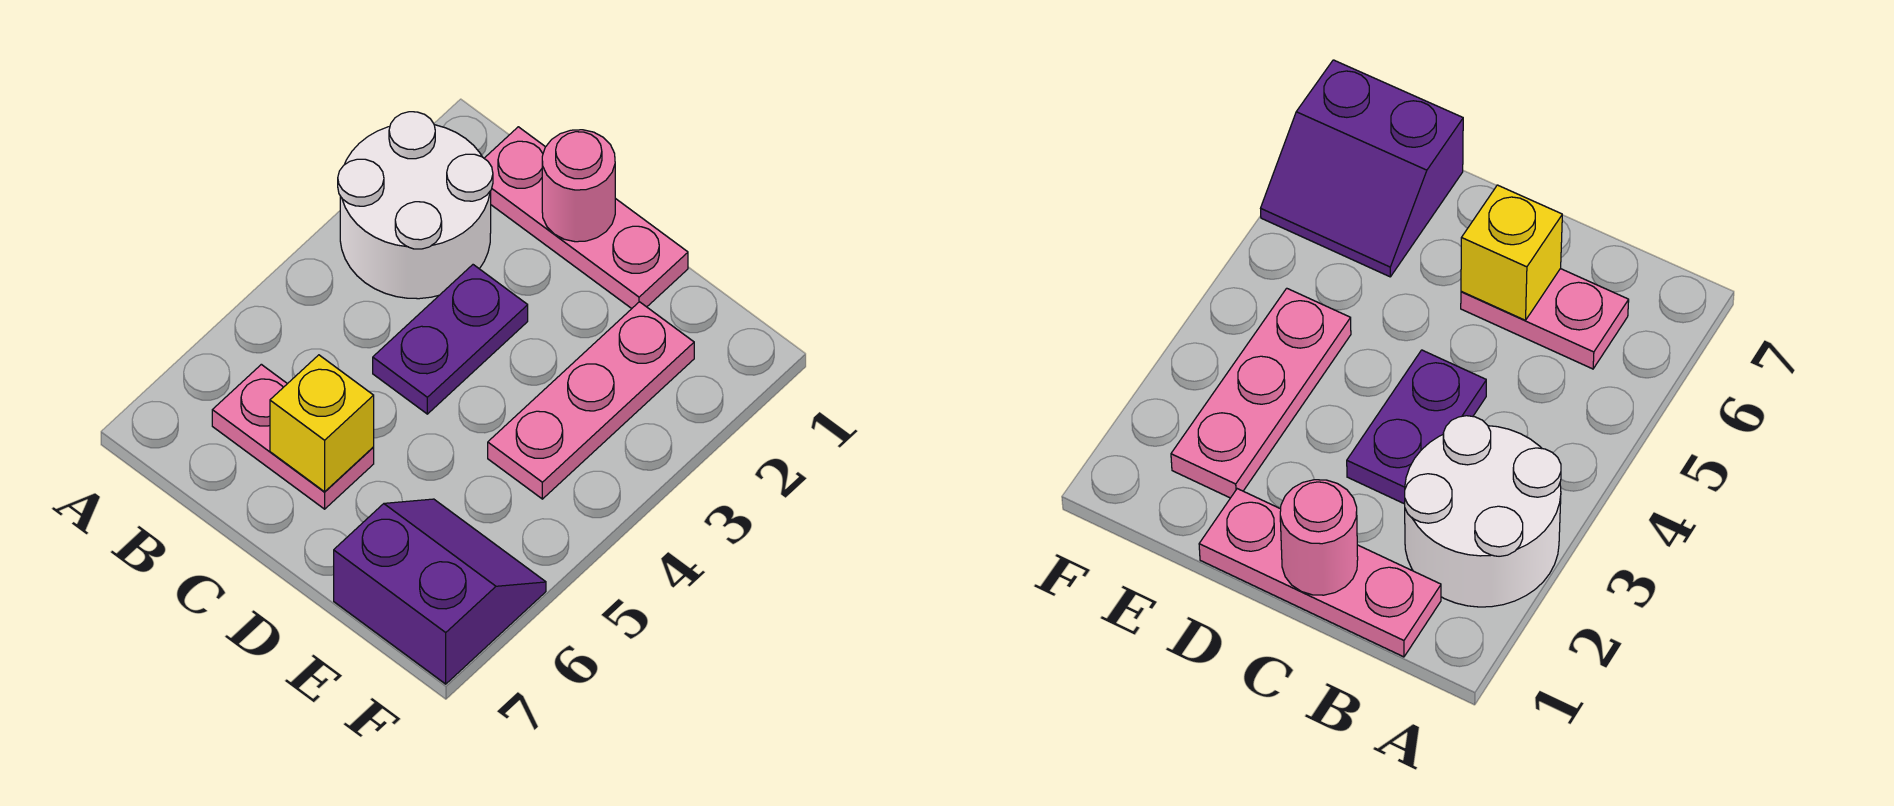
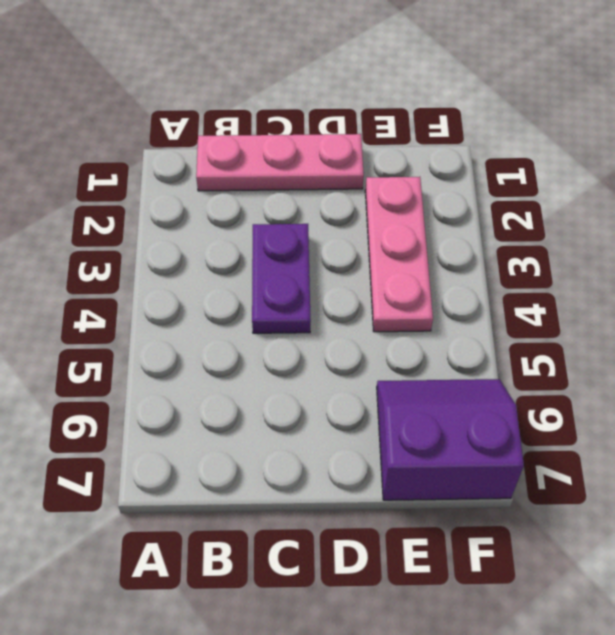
none -> white 2x2 round brick [338,112,493,299]
none -> pink 1x2 plate [212,364,374,509]

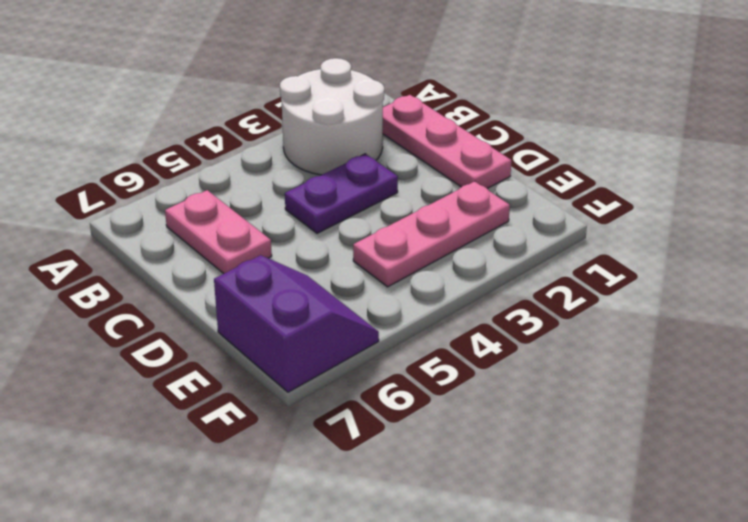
none -> pink 1x1 round brick [542,130,615,242]
none -> yellow 1x1 brick [270,355,374,492]

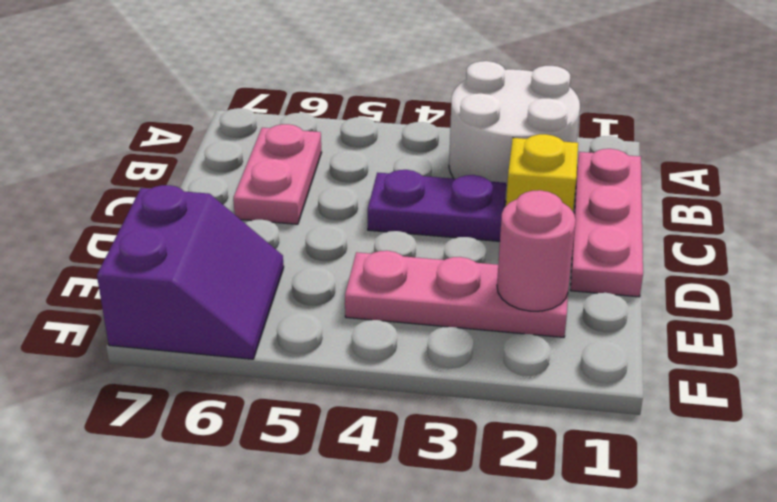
yellow 1x1 brick [506,134,578,211] -> yellow 1x1 brick moved to [270,355,374,492]
pink 1x1 round brick [497,190,576,311] -> pink 1x1 round brick moved to [542,130,615,242]

